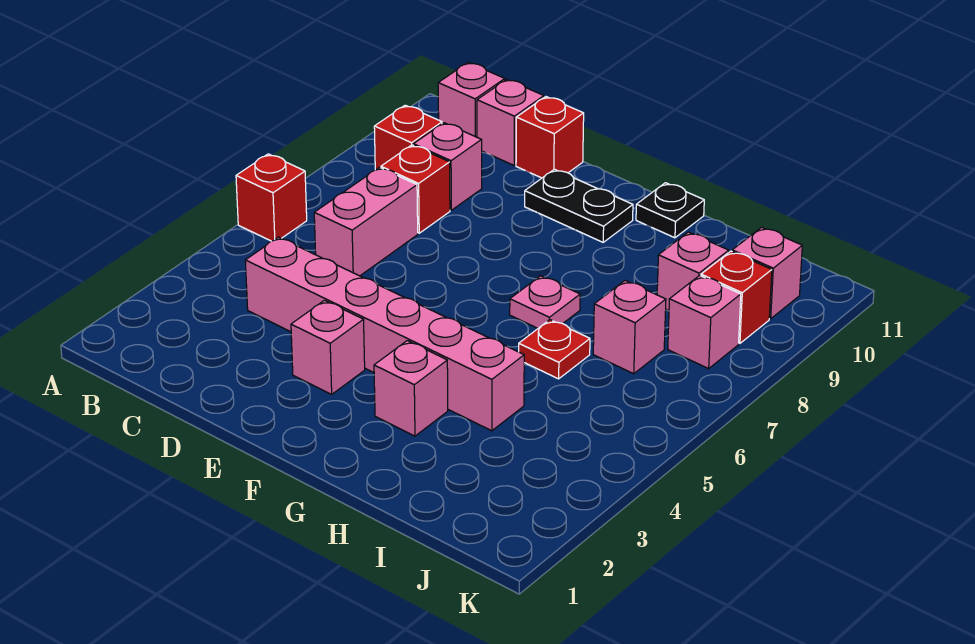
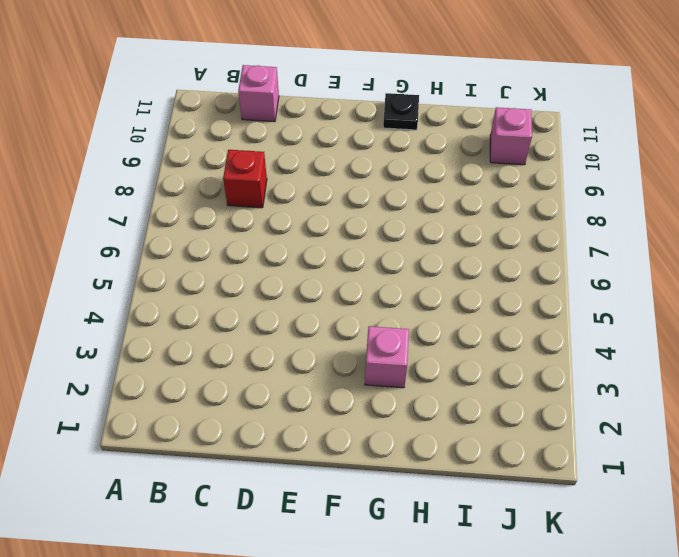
none -> red 1x1 brick [236,154,307,241]
none -> red 1x1 brick [374,105,442,170]
none -> pink 1x1 brick [438,63,505,137]

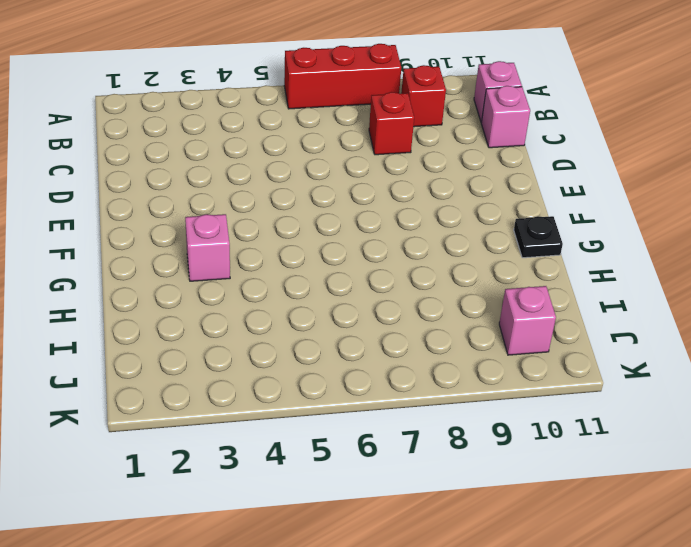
red 1x3 brick [284,44,401,109] -> red 1x1 brick [236,154,307,241]
none -> pink 1x6 brick [245,237,524,431]
none -> pink 1x2 brick [314,167,418,276]
none -> pink 1x1 brick [413,123,482,210]

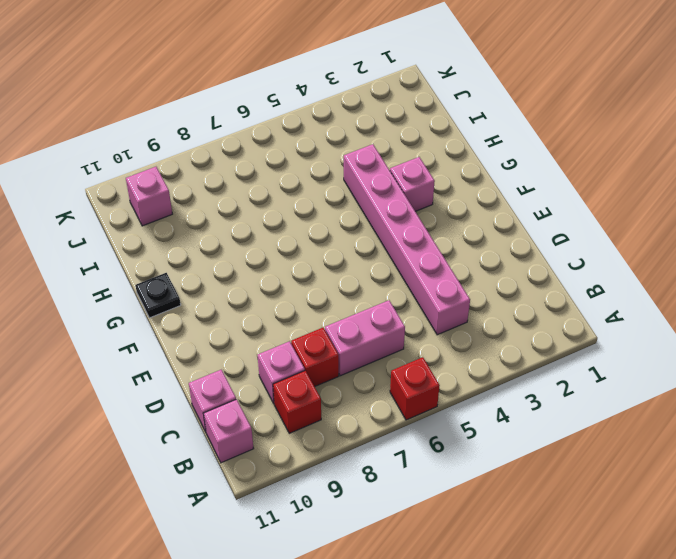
none -> red 1x1 brick [516,97,584,178]
none -> pink 1x1 brick [291,300,365,394]
none -> black 1x2 plate [525,169,633,242]

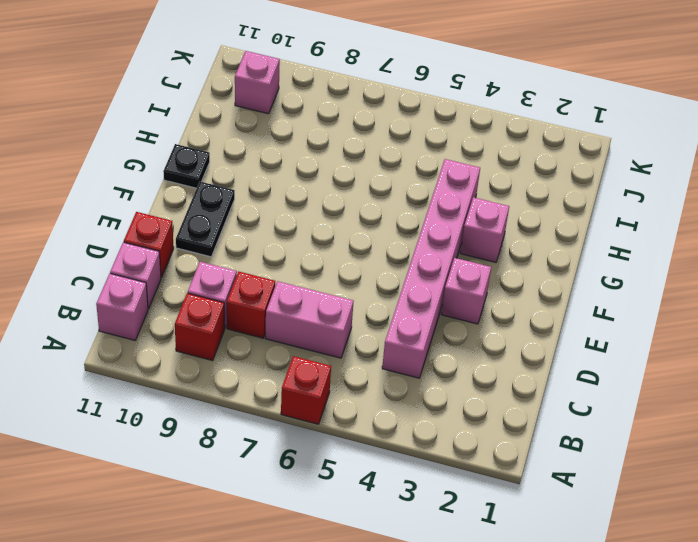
none -> pink 1x1 plate [510,276,580,328]
none -> red 1x1 plate [519,320,590,379]
none -> pink 1x1 brick [593,280,666,374]

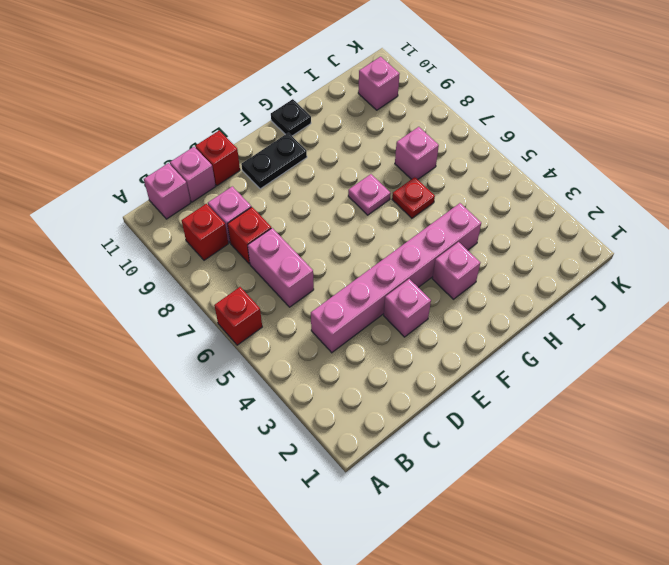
none -> pink 1x1 brick [657,232,729,311]
none -> pink 1x1 brick [668,275,741,369]
none -> red 1x1 brick [701,251,772,343]

